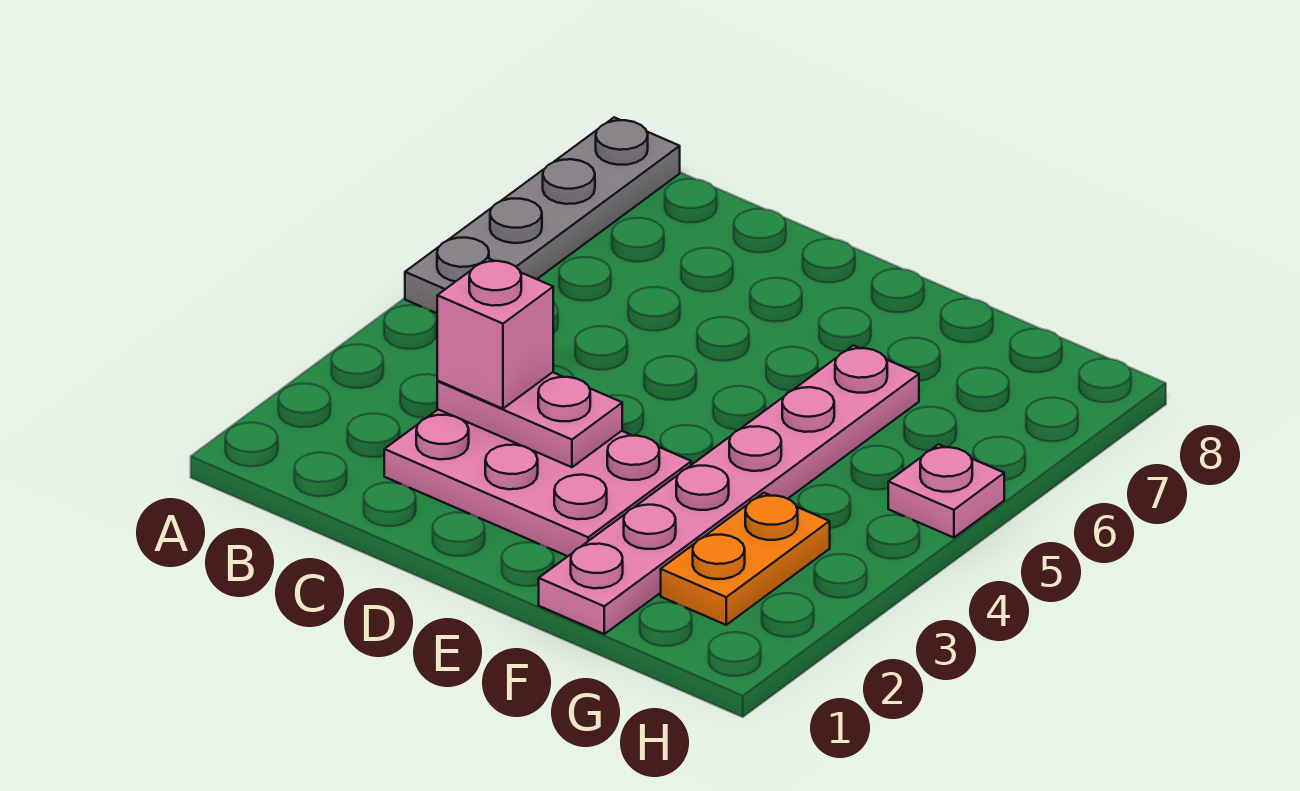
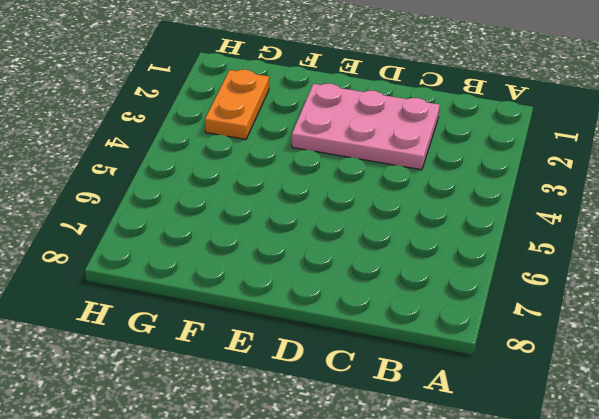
none -> grey 1x4 plate [405,117,680,313]
none -> pink 1x6 plate [539,345,919,634]

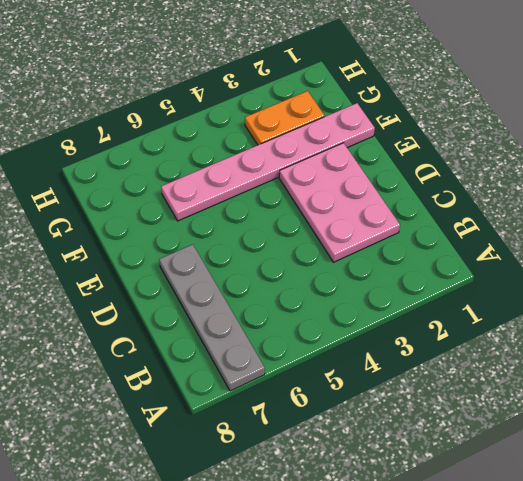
grey 1x4 plate [159,244,265,391] -> grey 1x4 plate turned to [405,117,680,313]
none -> pink 1x1 plate [888,444,1004,538]
none -> pink 1x2 plate [437,372,622,467]

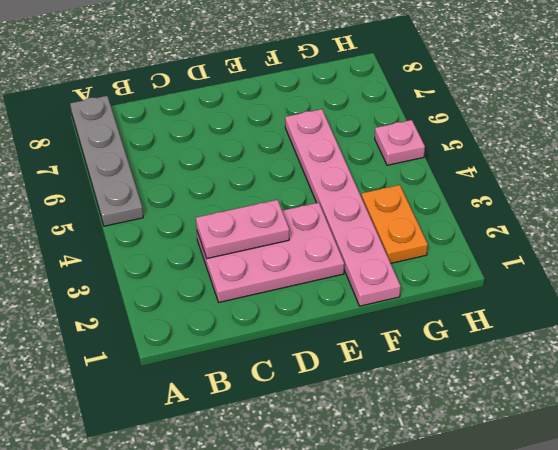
none -> pink 1x1 brick [437,258,553,409]

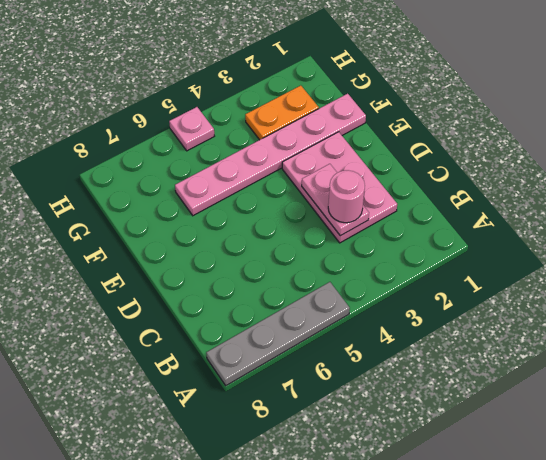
pink 1x1 round brick [328,170,365,223] -> pink 1x1 brick [437,258,553,409]

